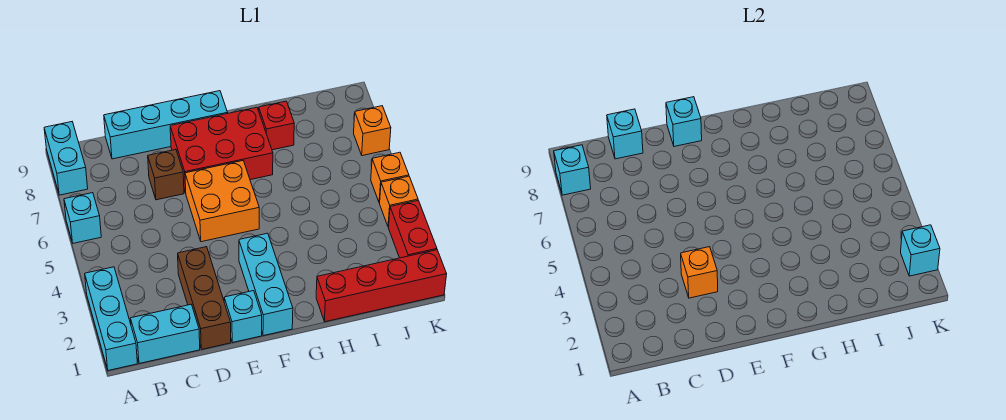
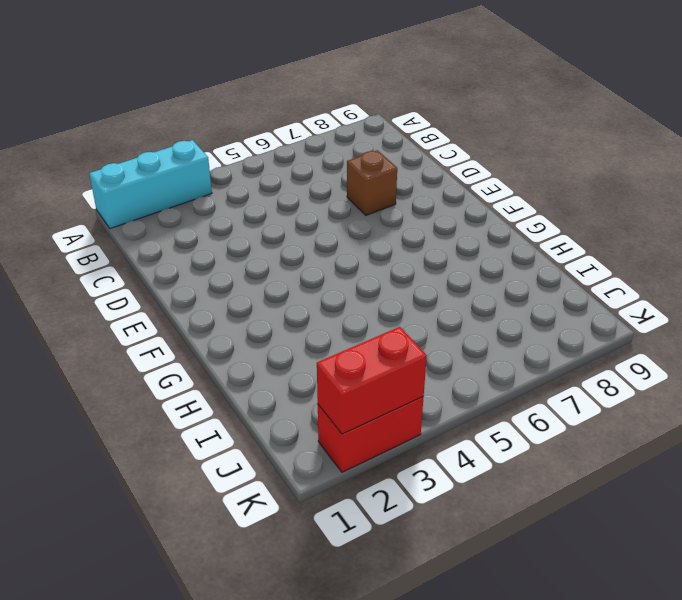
red 1x2 brick [317,327,427,434] -> cyan 1x1 brick [901,225,940,276]
none -> cyan 1x1 brick [64,193,101,243]
none -> cyan 1x2 brick [44,122,88,195]
none -> cyan 1x2 brick [130,305,200,364]

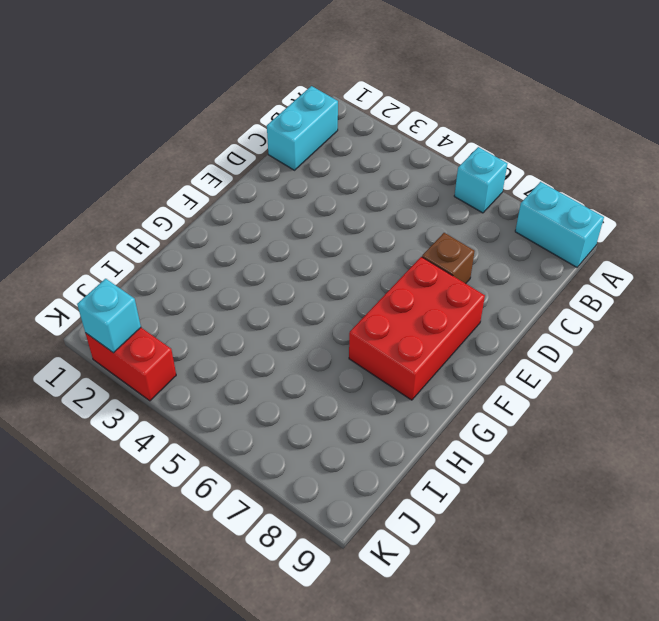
none -> cyan 1x3 brick [85,267,137,370]
none -> cyan 1x4 brick [104,91,228,159]
none -> brown 1x3 brick [178,247,231,349]

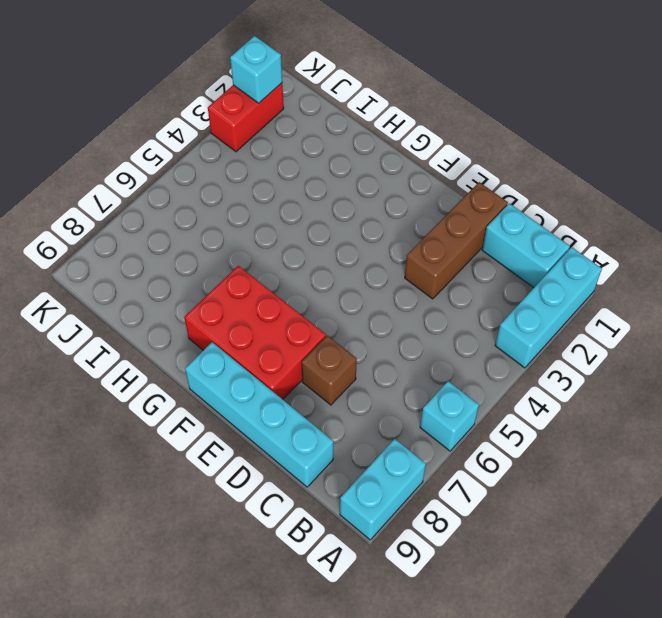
none -> cyan 1x1 brick [224,291,262,343]
none -> orange 2x2 brick [185,161,259,242]
none -> cyan 1x3 brick [239,233,293,336]

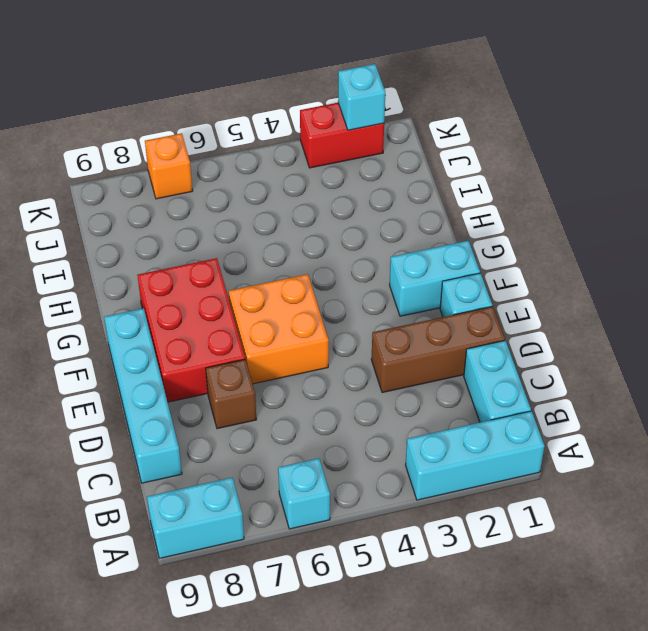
cyan 1x2 brick [390,241,480,316] -> cyan 1x3 brick [239,233,293,336]
none -> red 1x4 brick [316,250,447,322]
none -> red 1x1 brick [259,101,294,150]
none -> orange 1x1 brick [380,176,418,227]

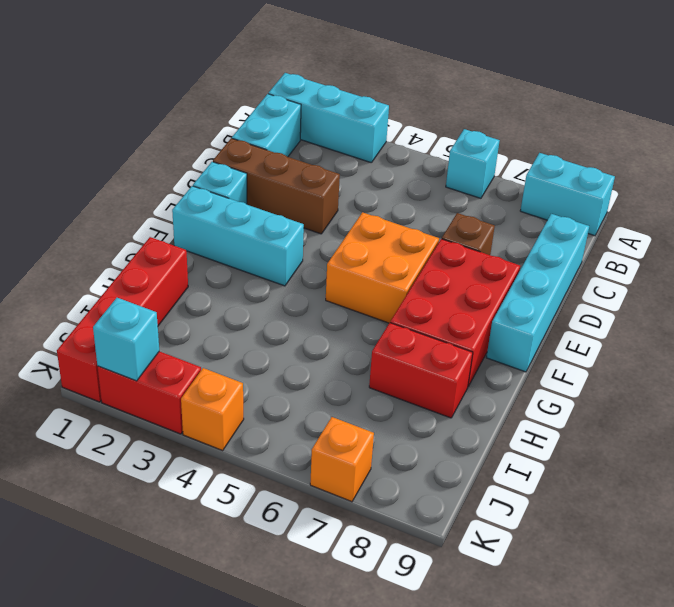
red 1x2 brick [369,323,473,418] -> red 1x1 brick [259,101,294,150]
none -> orange 1x1 brick [371,152,409,203]
none -> cyan 1x1 brick [554,145,591,195]
none -> cyan 1x1 brick [607,109,643,159]

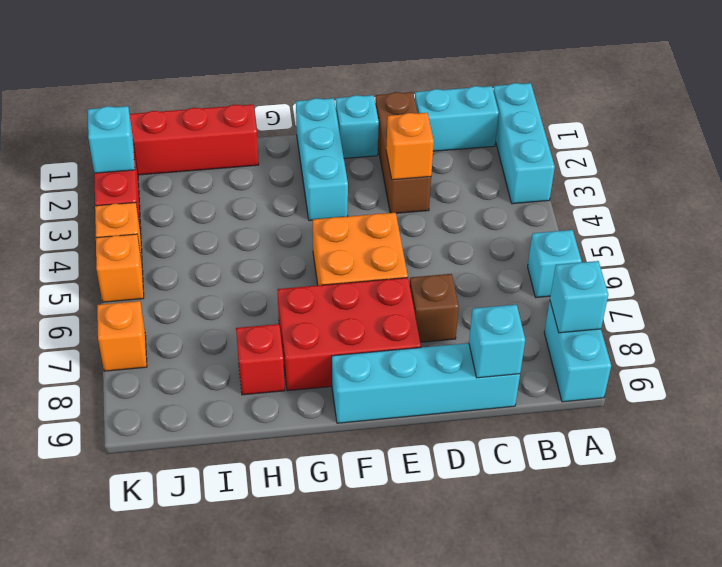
none -> cyan 1x1 brick [666,97,702,146]

